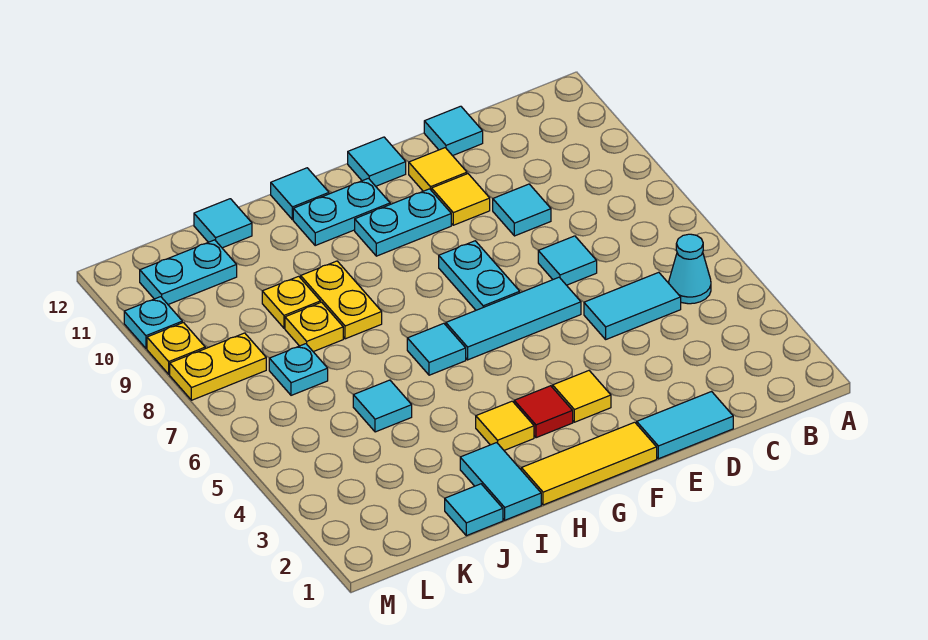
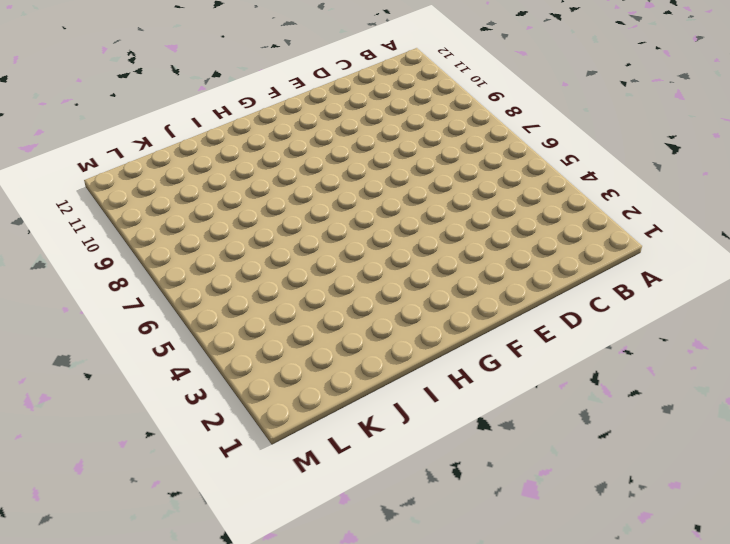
none -> cyan 1x1 cone [669,234,711,304]
none -> cyan 1x2 tile [584,272,681,339]
none -> cyan 1x2 tile [637,392,733,459]
none -> cyan 1x1 tile [538,236,597,285]

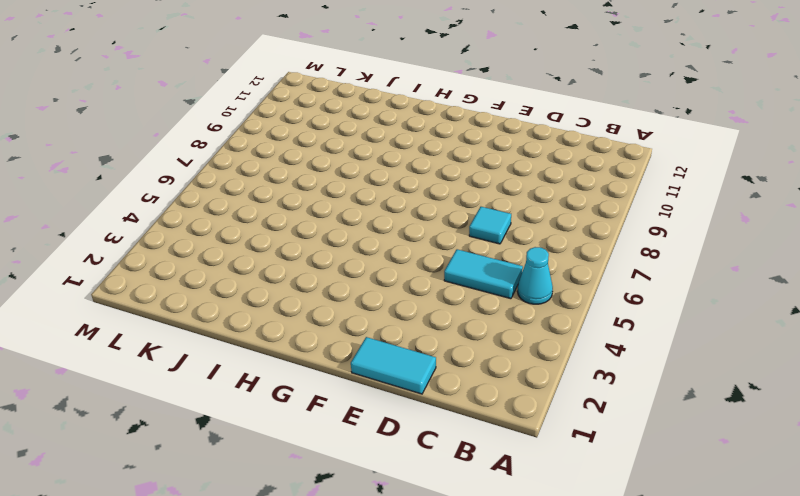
none -> cyan 1x1 tile [493,184,551,236]
none -> cyan 1x1 tile [424,106,483,156]
none -> cyan 1x3 tile [446,277,581,360]
none -> yellow 1x1 tile [432,174,490,225]

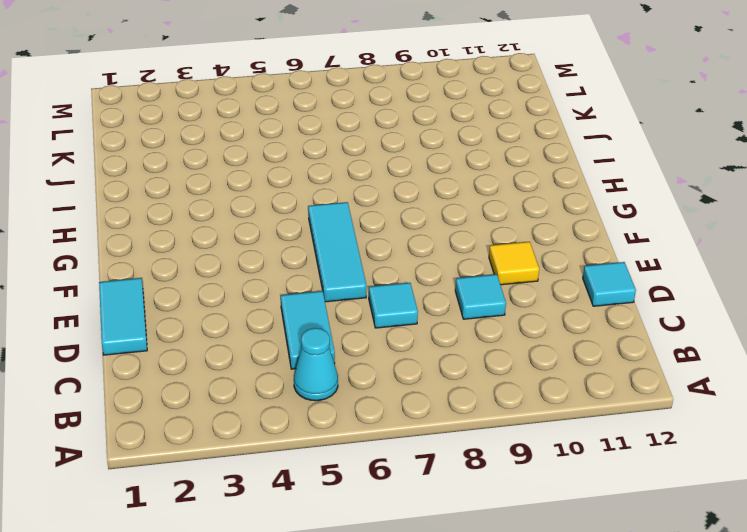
none -> yellow 1x1 tile [409,148,467,191]
none -> yellow 1x3 tile [521,422,657,505]
none -> yellow 1x1 tile [553,371,611,422]
none -> cyan 1x2 plate [439,241,520,310]

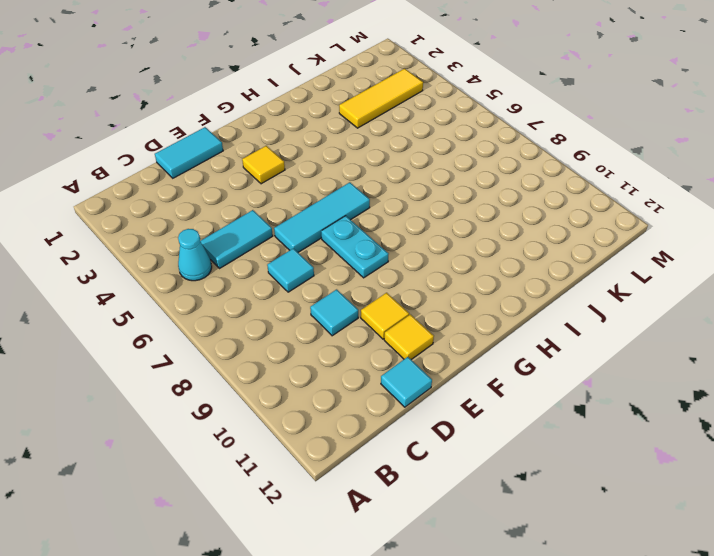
yellow 1x3 tile [339,69,423,128] -> yellow 1x3 tile moved to [521,422,657,505]
none -> cyan 1x2 plate [355,189,451,256]
none -> cyan 1x1 tile [348,137,406,186]
none -> red 1x1 tile [514,386,573,438]
none -> cyan 1x2 plate [293,178,390,245]

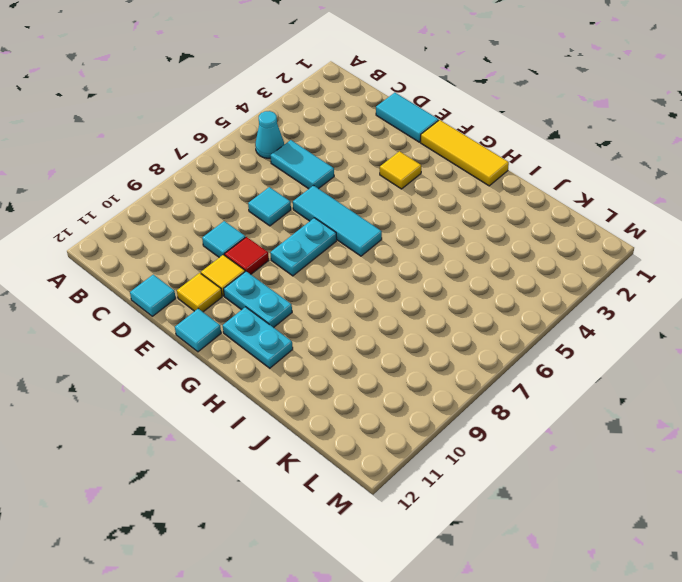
red 1x1 tile [225,237,269,274] -> red 1x1 tile moved to [514,386,573,438]
none -> yellow 1x1 tile [476,401,534,450]
none -> cyan 1x1 tile [407,323,466,375]
none -> cyan 1x1 tile [271,168,329,220]
none -> cyan 1x2 tile [460,443,541,520]

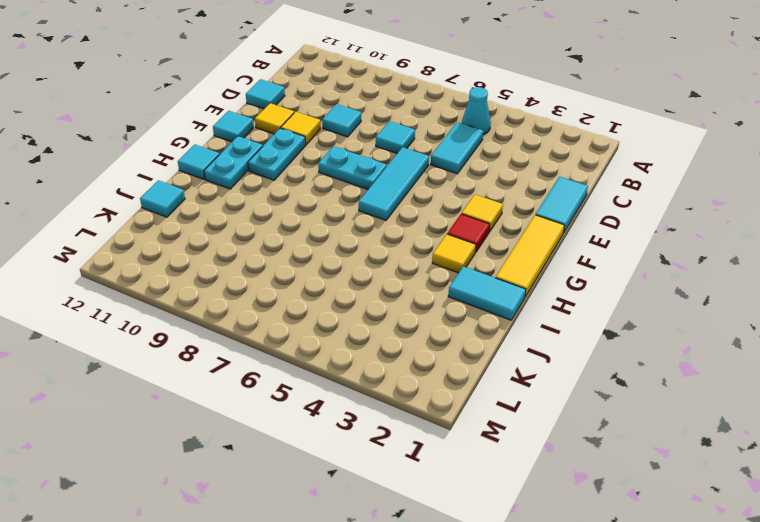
none -> cyan 1x1 tile [407,323,466,375]
none -> yellow 1x2 plate [301,261,382,339]
none -> cyan 1x1 tile [445,484,503,536]
none -> cyan 1x1 tile [353,380,412,432]

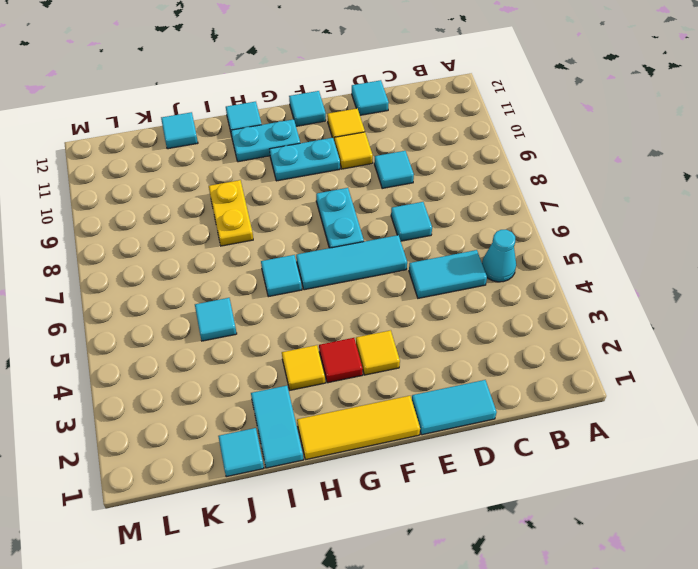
none -> yellow 1x1 plate [285,302,343,352]
none -> yellow 1x1 plate [262,276,321,328]
none -> cyan 1x1 plate [269,344,328,395]
none -> cyan 1x2 plate [140,240,237,304]

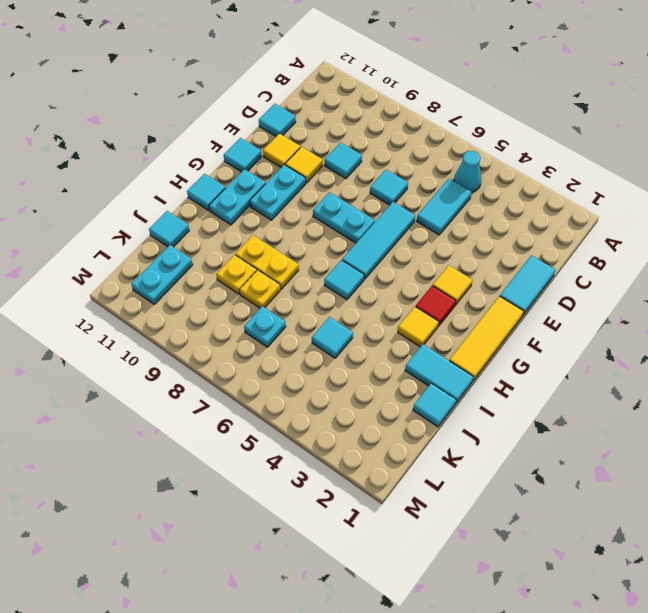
none -> yellow 1x2 plate [170,333,266,400]
none -> yellow 1x1 plate [147,323,205,374]
none -> cyan 1x1 plate [124,297,182,348]

